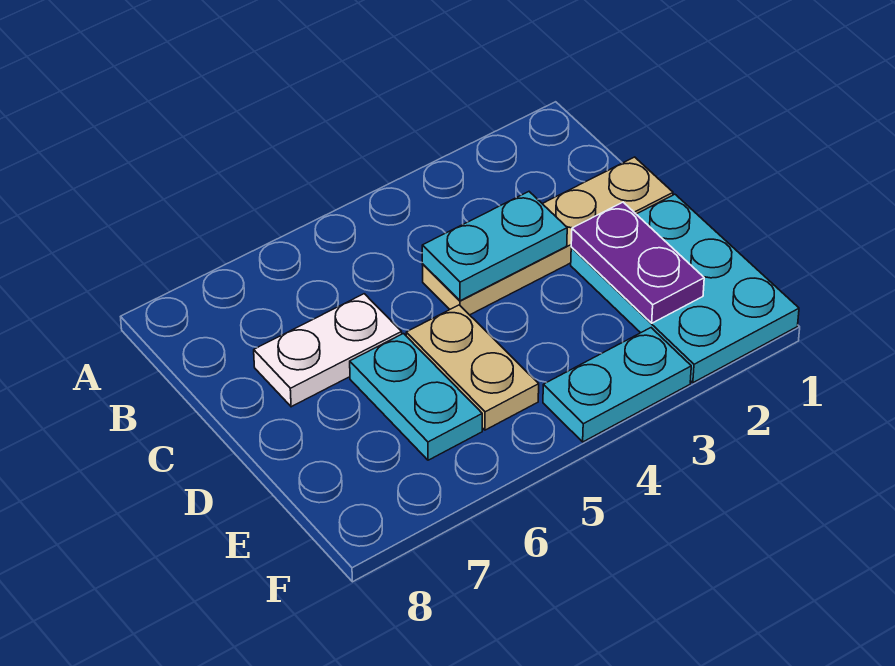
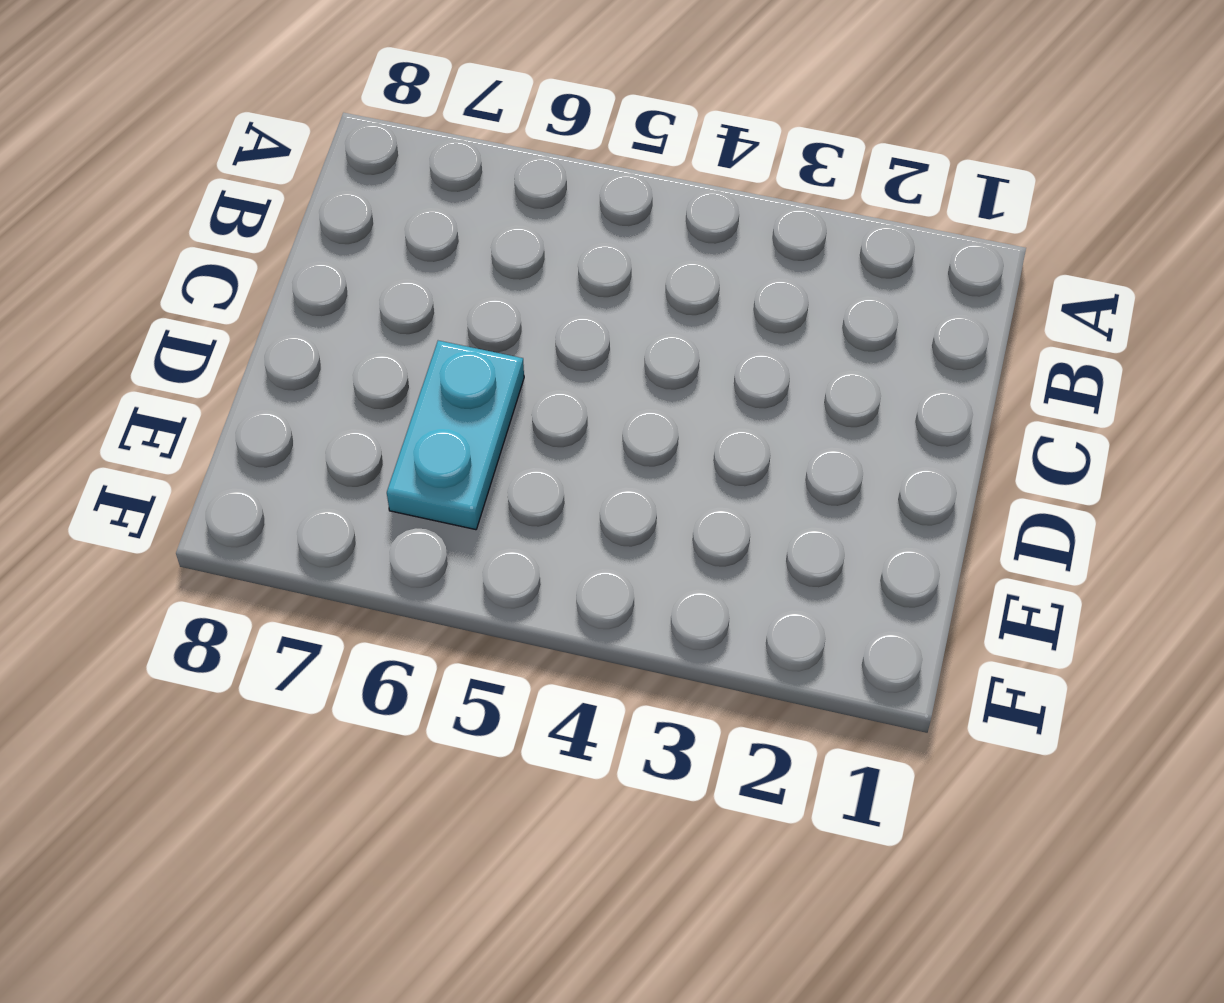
none -> tan 1x4 plate [422,157,673,315]
none -> white 1x2 plate [254,294,402,407]

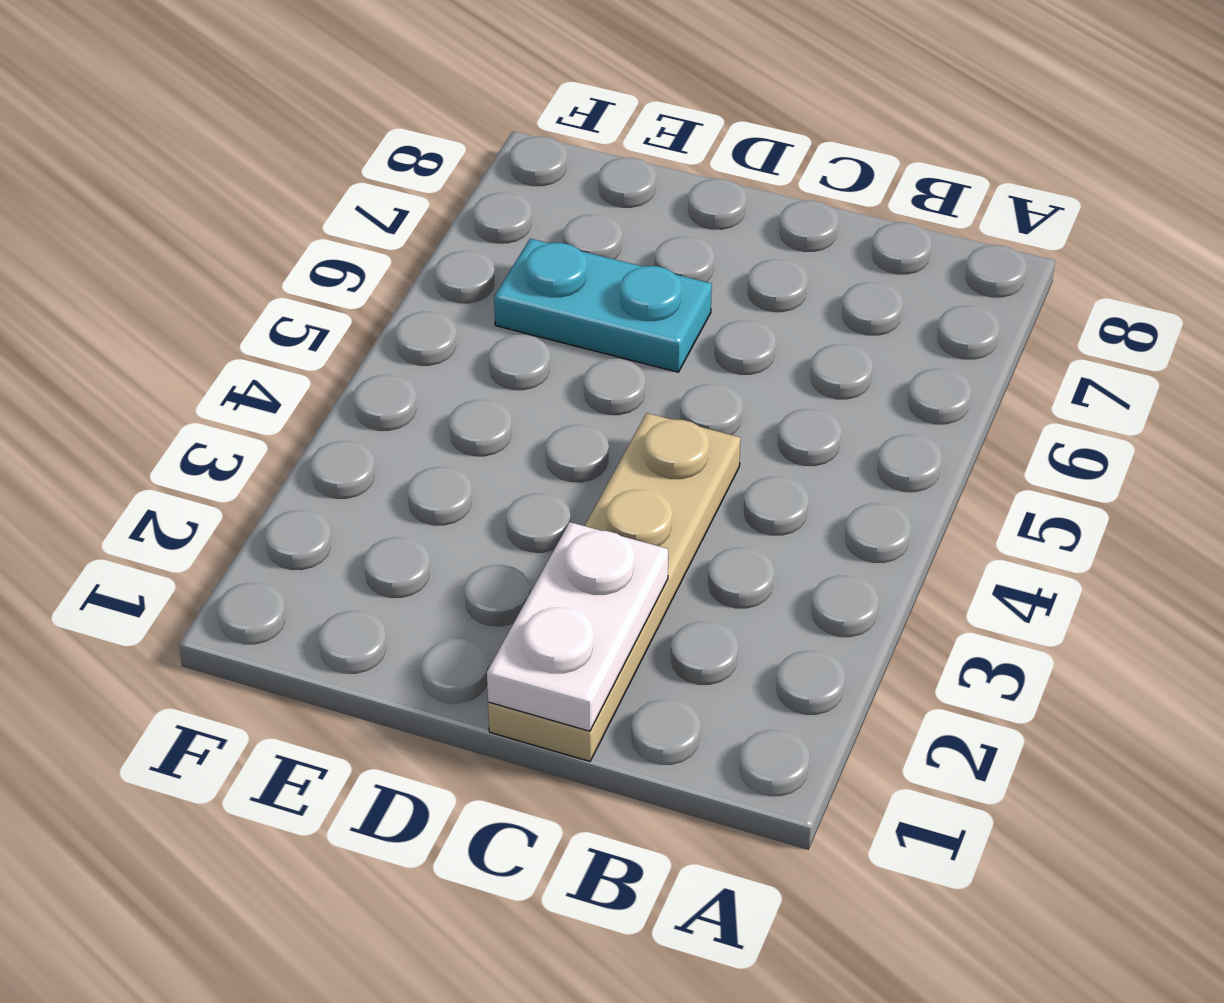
white 1x2 plate [487,522,668,731] -> white 1x2 plate moved to [254,294,402,407]
none -> cyan 2x3 plate [571,194,799,383]
none -> tan 1x2 plate [406,305,539,430]

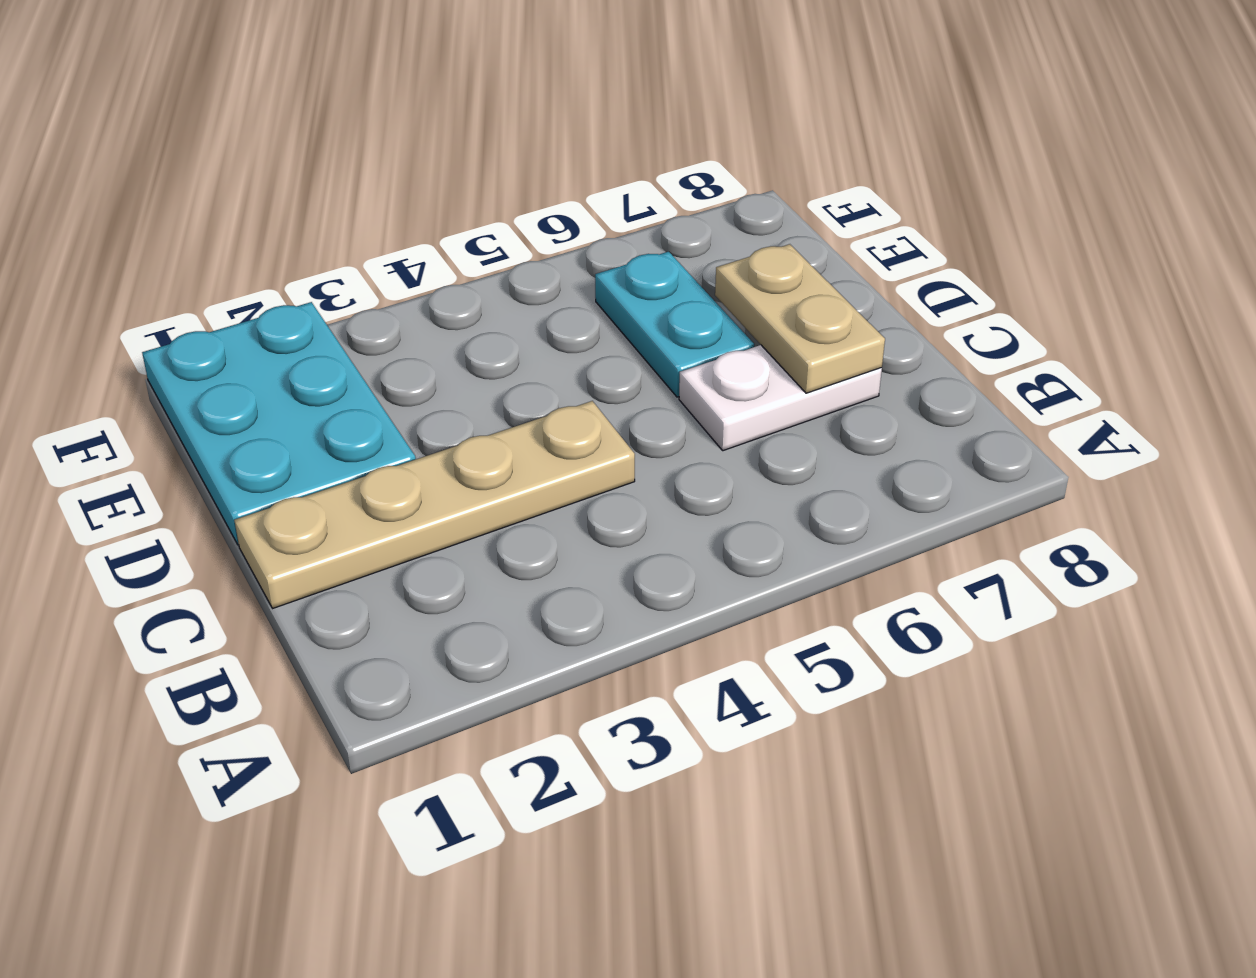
tan 1x2 plate [715,244,885,393] -> tan 1x2 plate moved to [406,305,539,430]
none -> cyan 1x2 plate [543,328,691,442]
none -> cyan 1x2 plate [422,192,567,301]

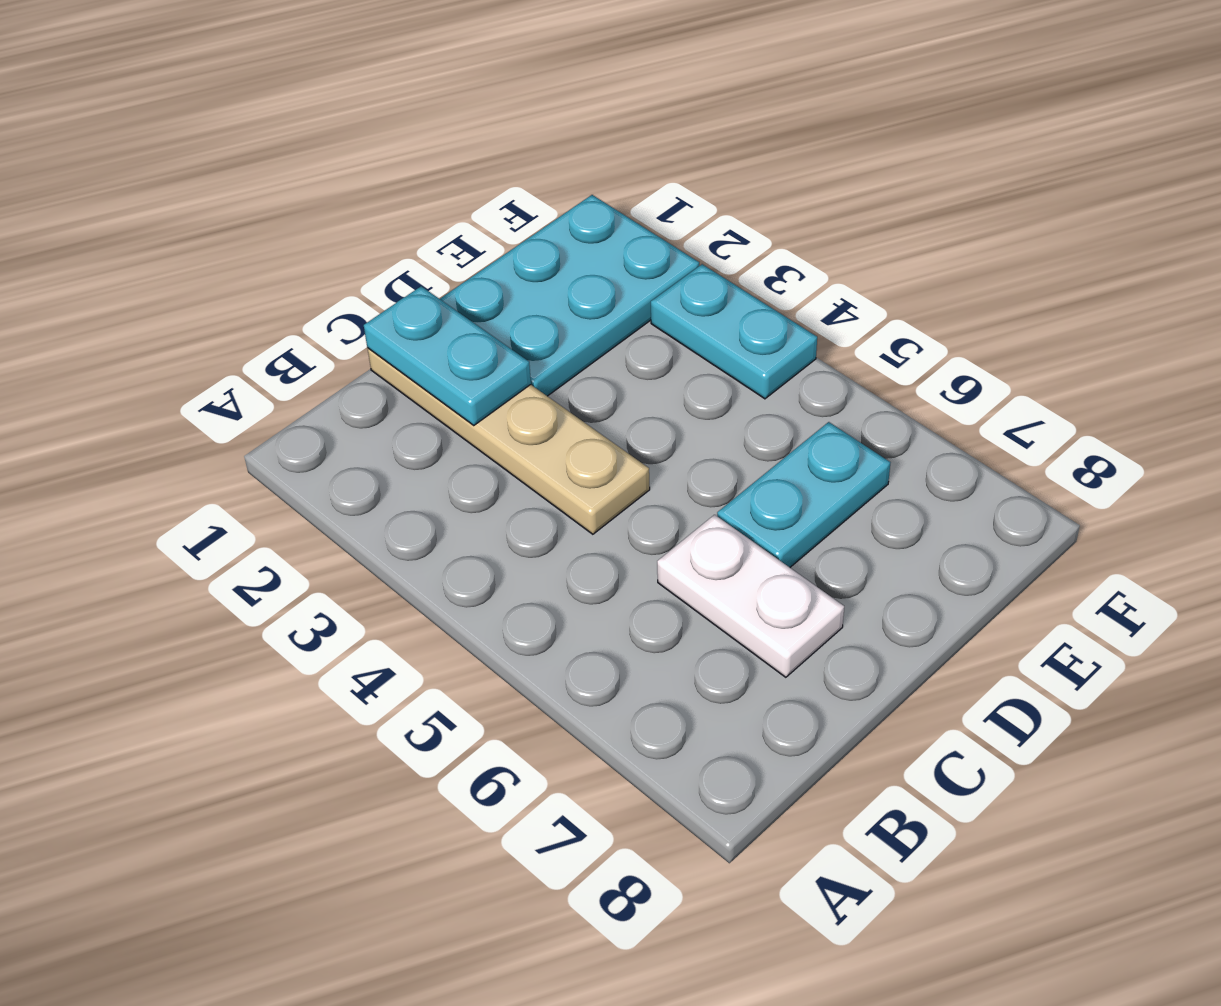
cyan 1x2 plate [364,286,531,425] -> cyan 1x2 plate moved to [422,192,567,301]
none -> tan 1x2 plate [406,305,539,430]
none -> purple 1x2 plate [571,202,704,323]

